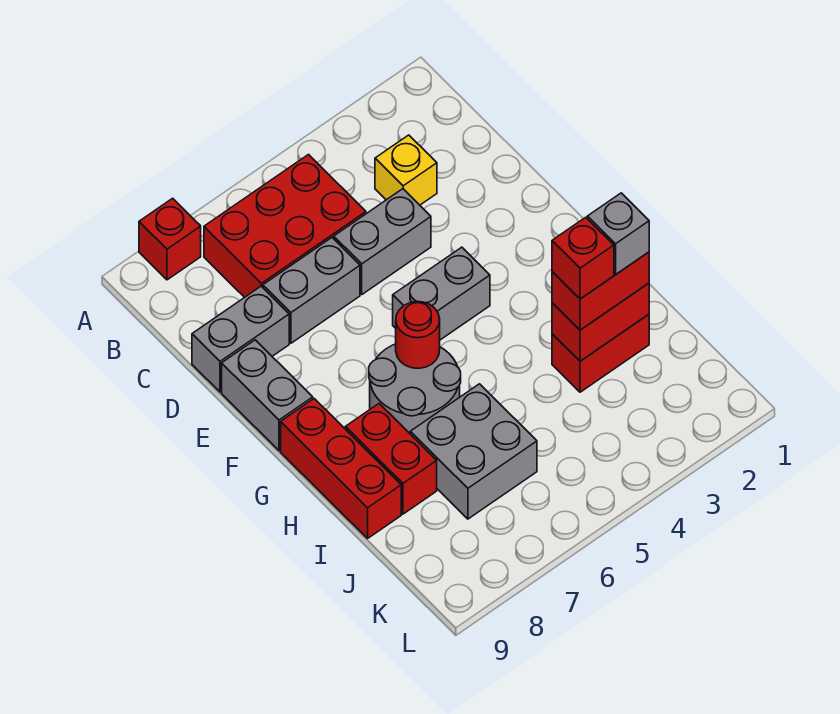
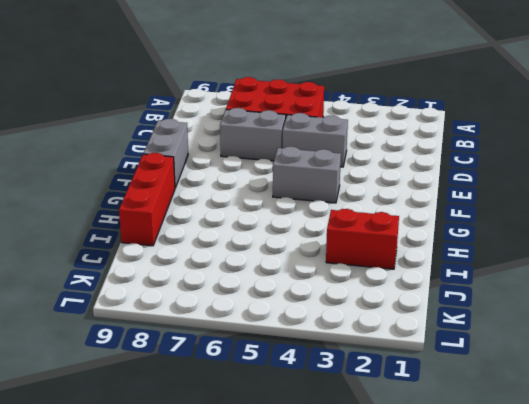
none -> red 1x1 brick [139,198,201,280]
none -> yellow 1x1 brick [375,135,437,205]
none -> grey 1x2 brick [192,286,289,392]

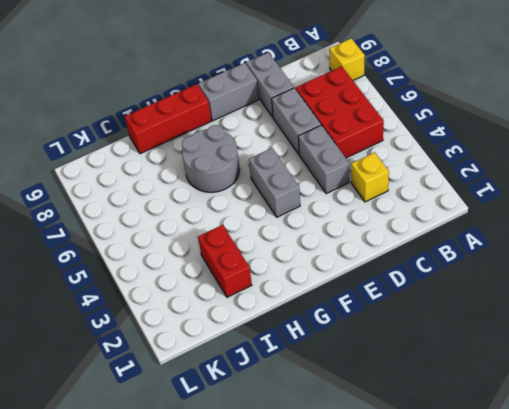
yellow 1x1 brick [329,38,365,80] -> red 1x1 brick [139,198,201,280]
none -> red 1x2 brick [345,404,437,514]
none -> grey 2x2 brick [410,384,537,519]
none -> red 1x1 round brick [396,302,440,368]

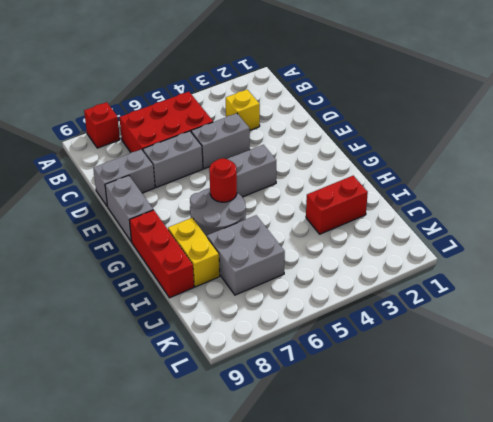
yellow 1x2 brick [168,218,220,287] -> red 1x2 brick [345,404,437,514]
none -> red 1x2 brick [552,283,649,361]
none -> red 1x2 brick [552,252,649,330]
none -> grey 1x1 brick [587,193,649,274]

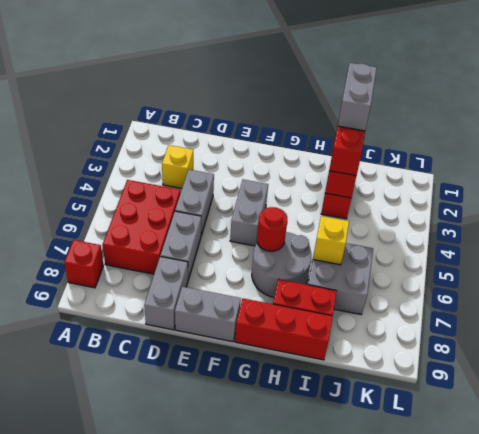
grey 1x2 brick [338,63,377,131] -> grey 1x1 brick [587,193,649,274]
yellow 1x1 brick [313,216,349,265] -> none
none -> red 1x1 brick [552,217,614,299]

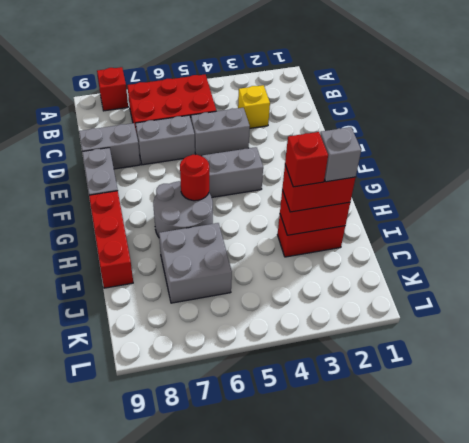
none -> red 1x2 brick [345,404,437,514]

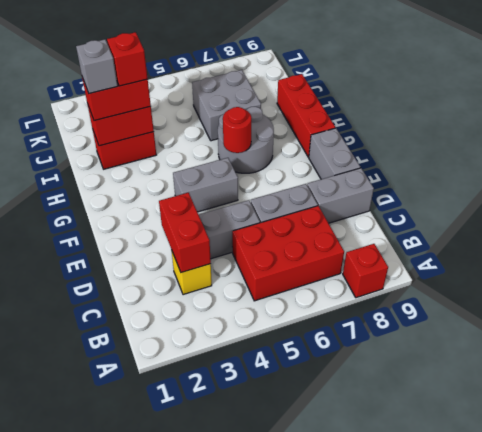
red 1x2 brick [159,193,211,273] -> red 1x2 brick moved to [345,404,437,514]

